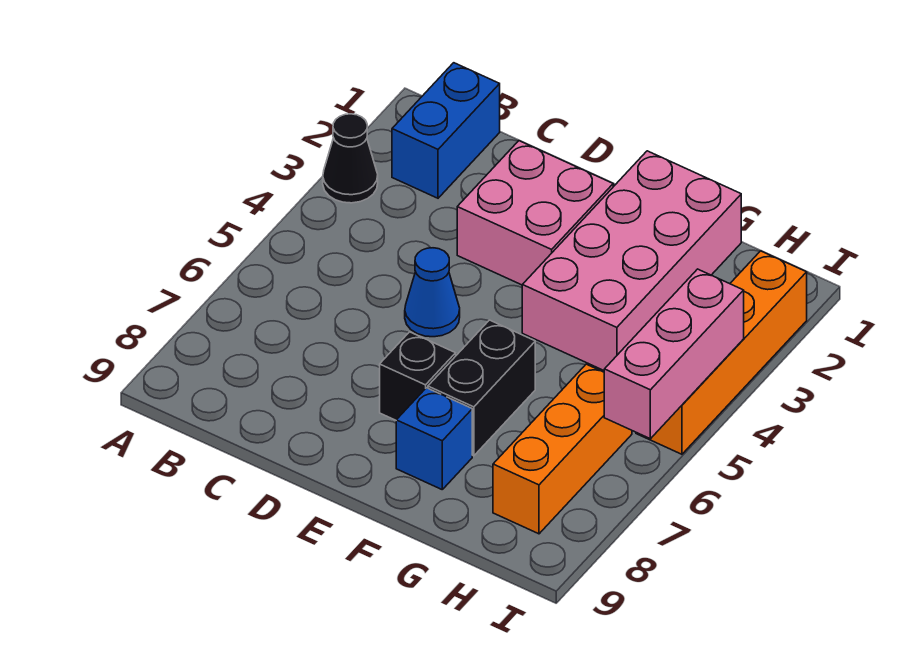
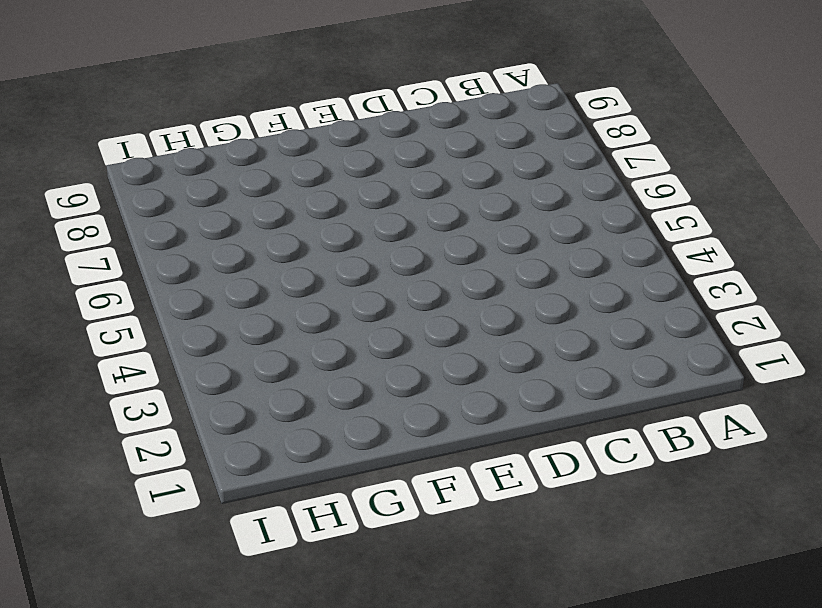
none -> black 1x1 cone [323,114,378,203]
none -> blue 1x2 brick [392,63,500,198]

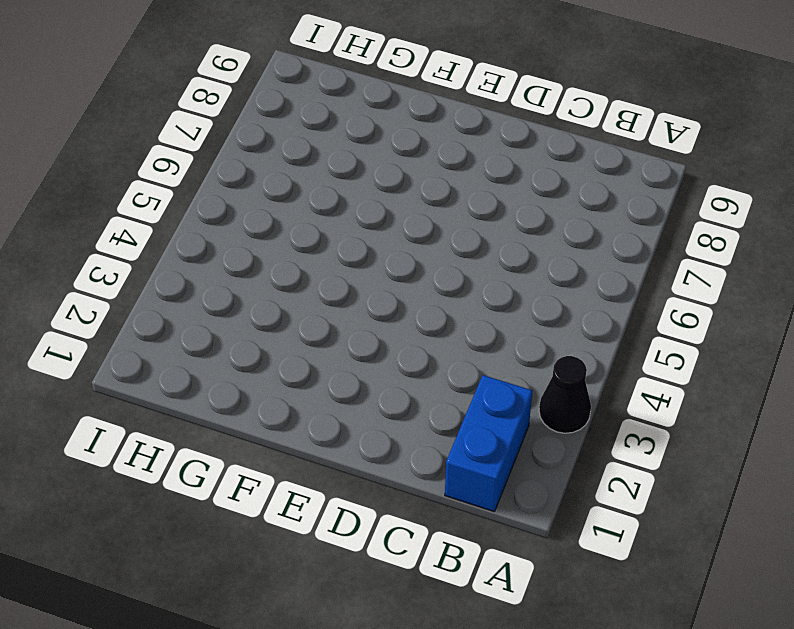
none -> pink 2x2 brick [457,141,613,285]
none -> blue 1x1 cone [405,248,460,337]

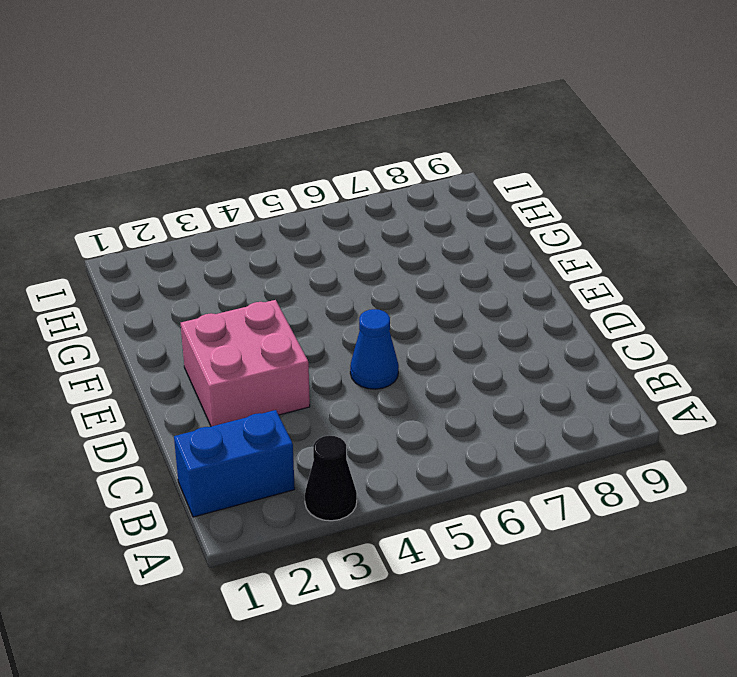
none -> black 1x1 brick [380,332,456,420]
none -> pink 2x4 brick [522,151,741,370]

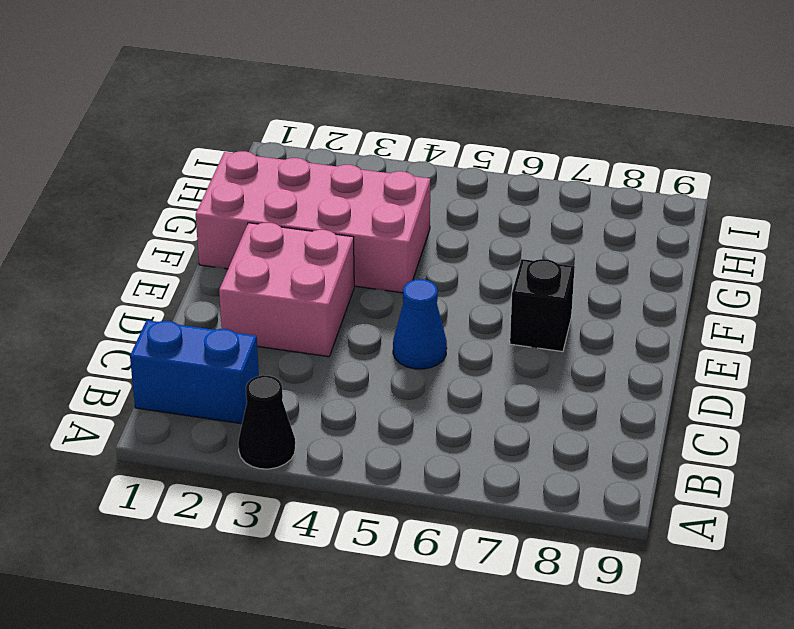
none -> black 1x2 brick [428,320,535,456]
none -> blue 1x1 brick [396,388,472,489]

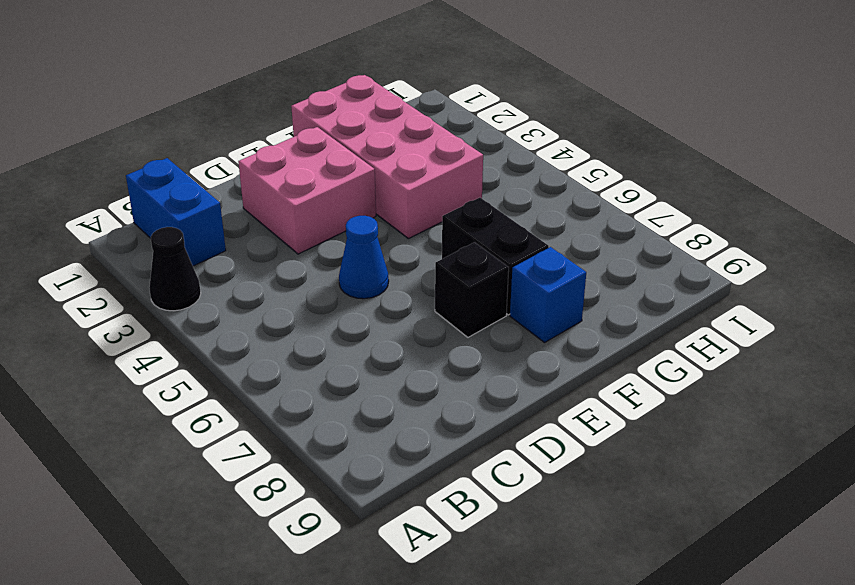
none -> orange 1x3 brick [493,364,632,534]
none -> orange 1x4 brick [636,251,807,454]

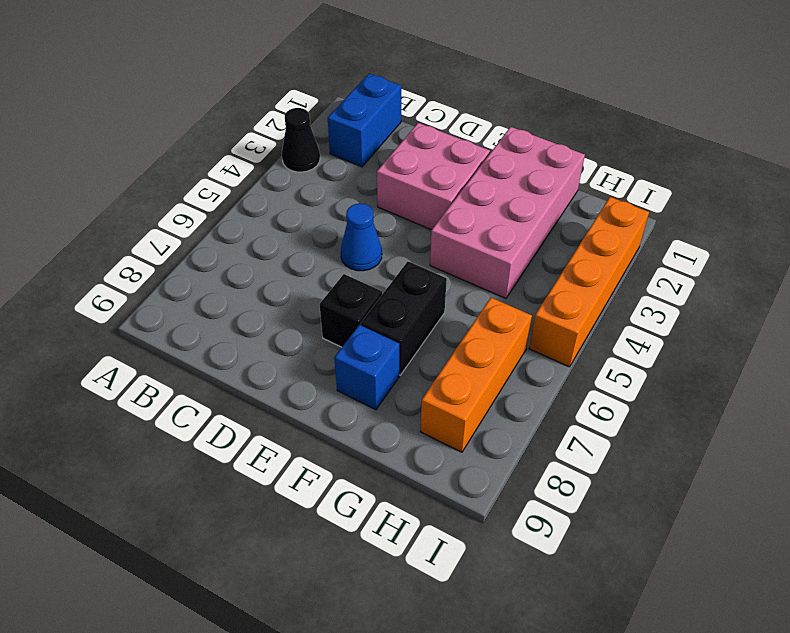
none -> pink 1x3 brick [604,269,744,439]

